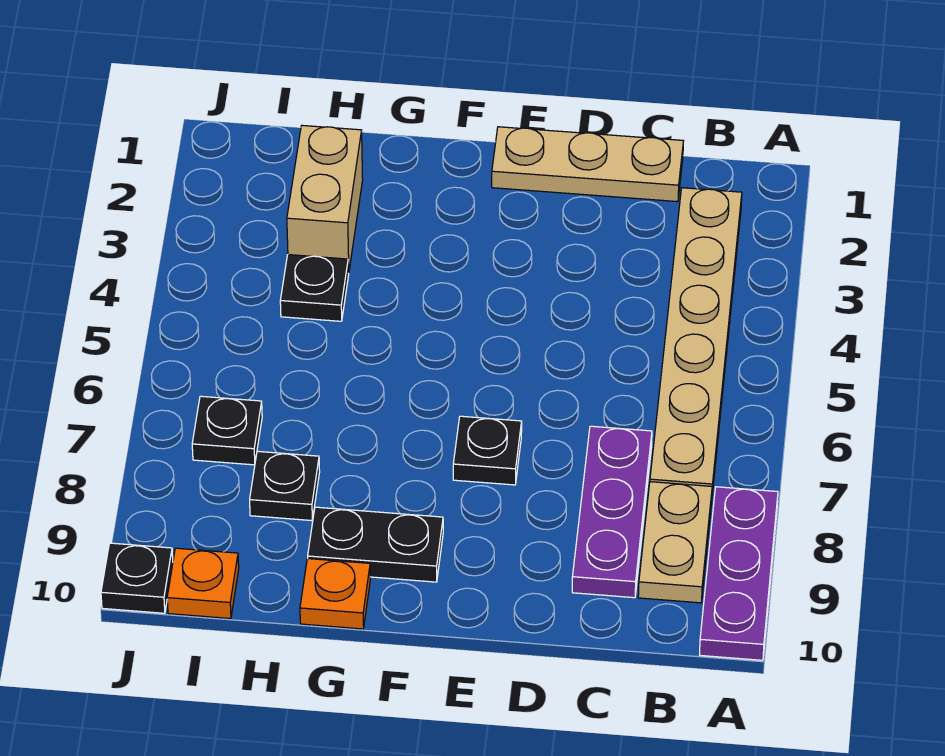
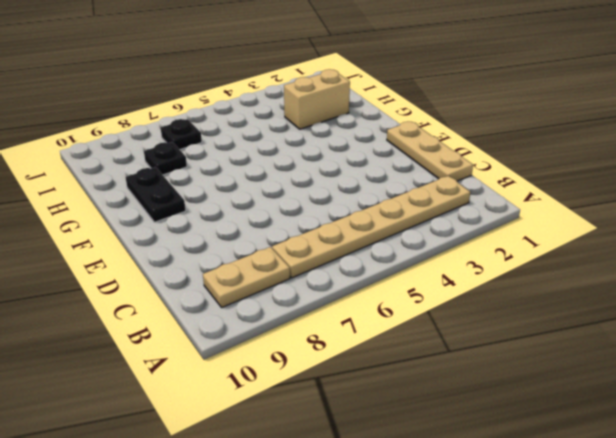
none -> purple 1x3 plate [700,487,778,660]
none -> purple 1x3 plate [572,426,652,598]
none -> black 1x1 plate [453,416,522,485]

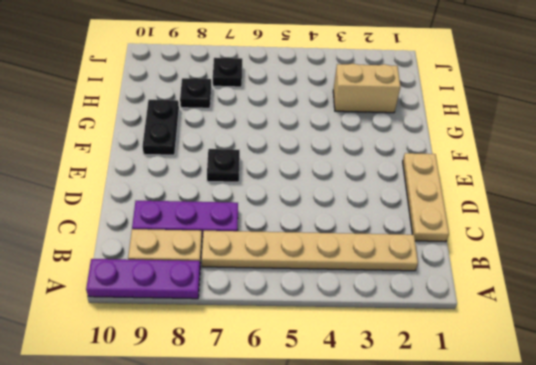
none -> orange 1x1 plate [300,559,370,629]
none -> black 1x1 plate [280,255,349,321]
none -> orange 1x1 plate [167,548,239,619]

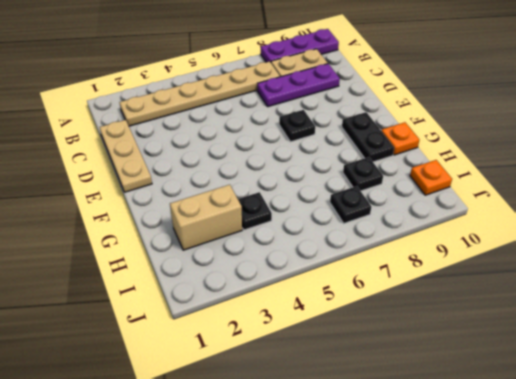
none -> black 1x1 plate [101,543,173,613]

